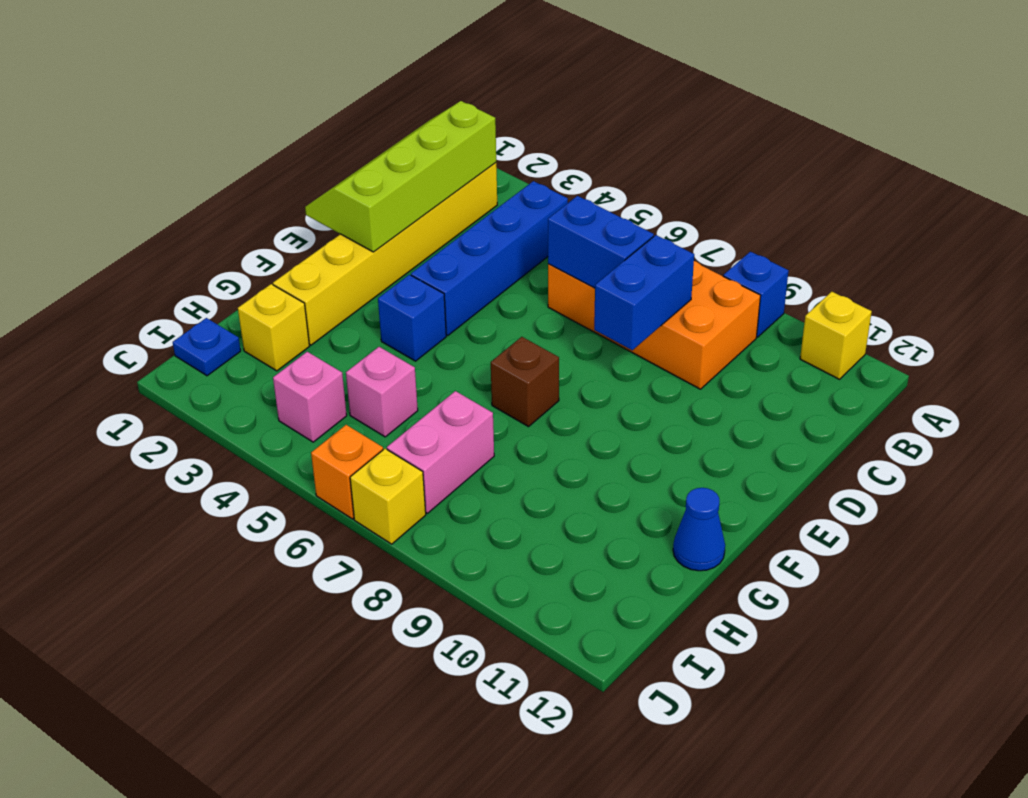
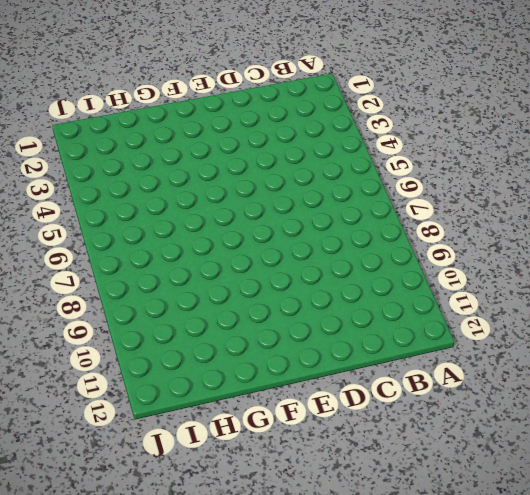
none -> blue 1x1 brick [723,252,788,337]
none -> yellow 1x1 brick [800,292,872,379]
none -> yellow 1x6 brick [273,163,497,345]

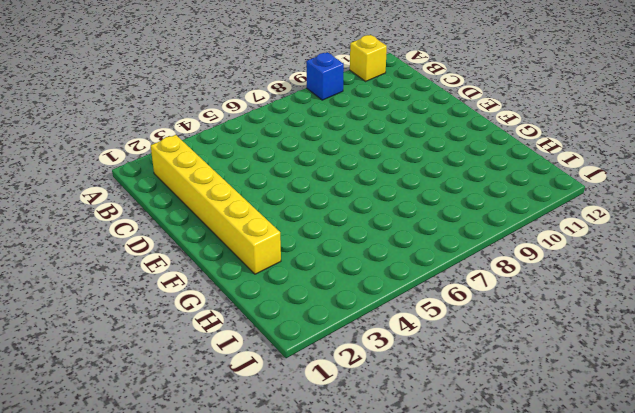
none -> blue 1x4 brick [411,181,568,335]
none -> orange 2x4 brick [548,261,761,389]
none -> blue 1x1 brick [378,275,446,361]

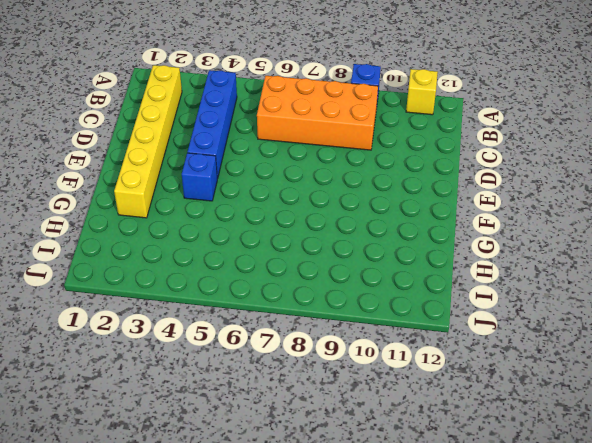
none -> brown 1x1 brick [491,337,559,427]
none -> blue 1x1 cone [673,488,725,571]
none -> yellow 1x1 brick [238,284,309,371]

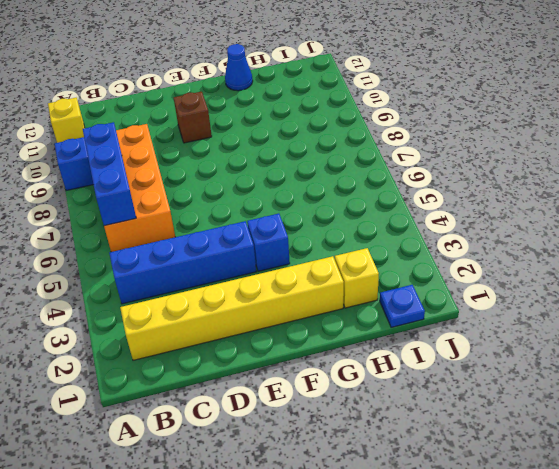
blue 1x3 brick [83,122,136,226] -> none
brown 1x1 brick [174,92,212,143] -> brown 1x1 brick moved to [491,337,559,427]
none -> pink 1x1 brick [346,347,418,437]
none -> pink 1x2 brick [387,391,494,513]
none -> pink 1x1 brick [273,352,347,442]

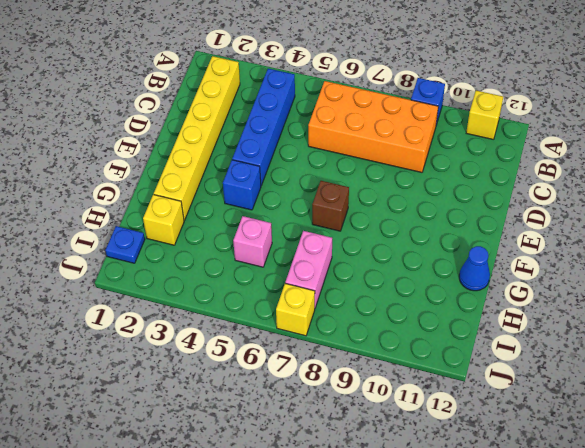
none -> pink 1x1 brick [273,352,347,442]
none -> orange 1x1 brick [311,425,383,519]
none -> lime 2x4 slope [305,101,496,252]

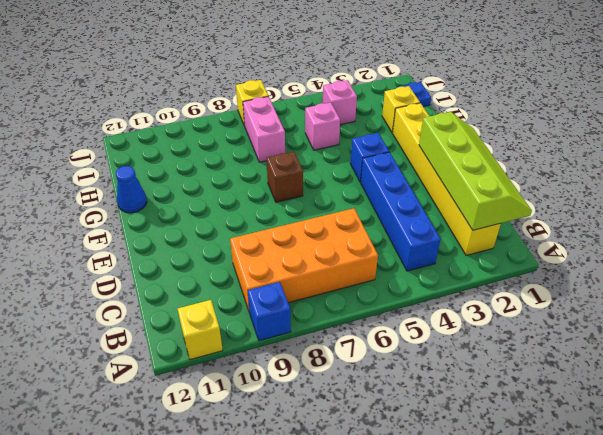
none -> orange 1x1 brick [311,425,383,519]
none -> blue 1x2 brick [548,196,654,288]
none -> blue 1x2 brick [594,235,694,350]

